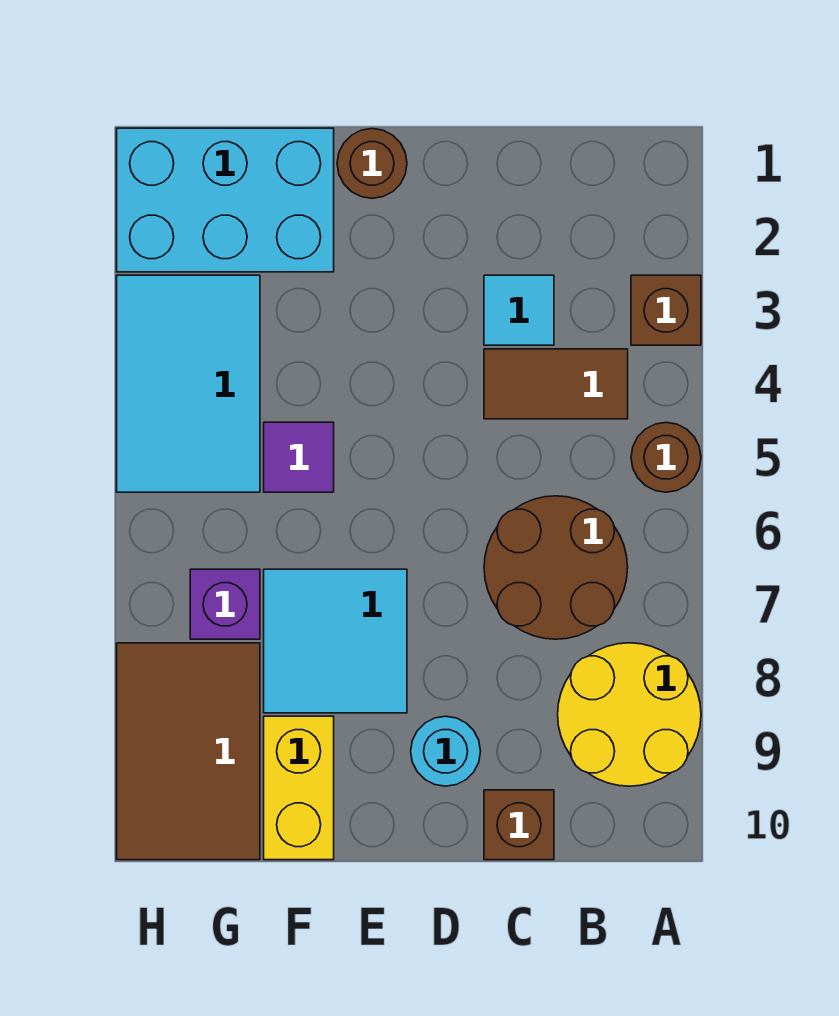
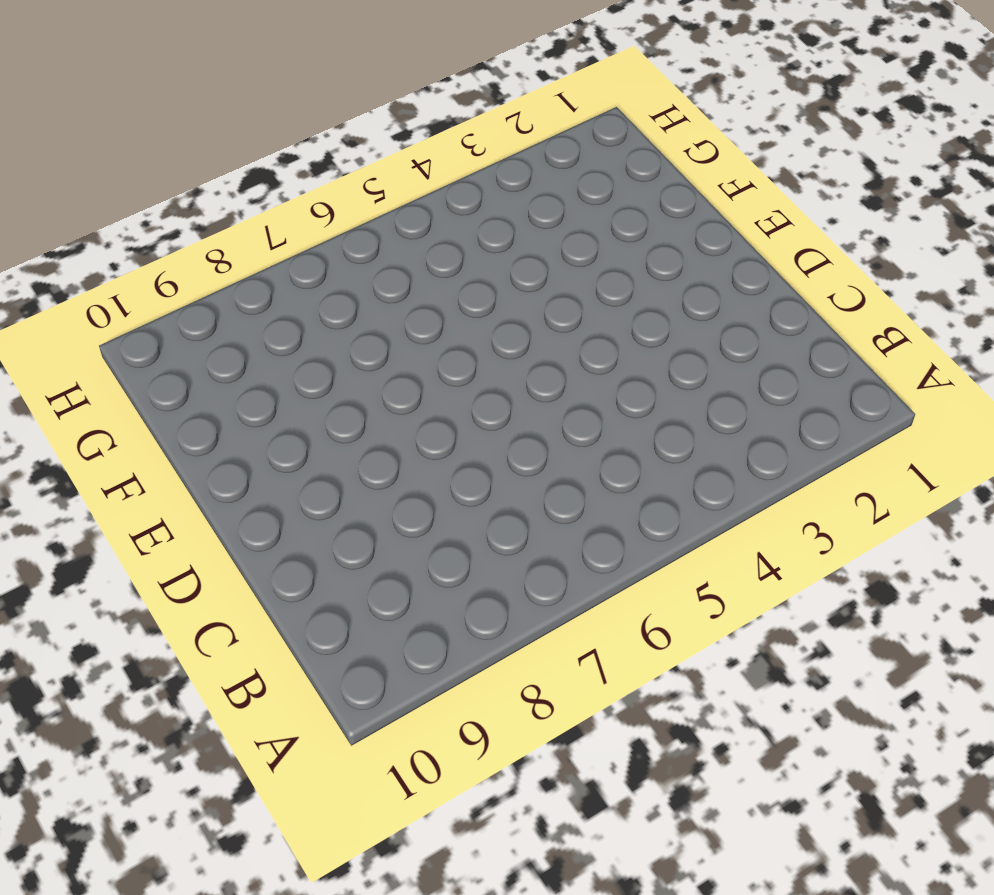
none -> brown 1x1 brick [631,275,701,345]
none -> brown 1x1 round brick [631,423,701,492]
none -> yellow 2x2 round brick [558,643,701,786]

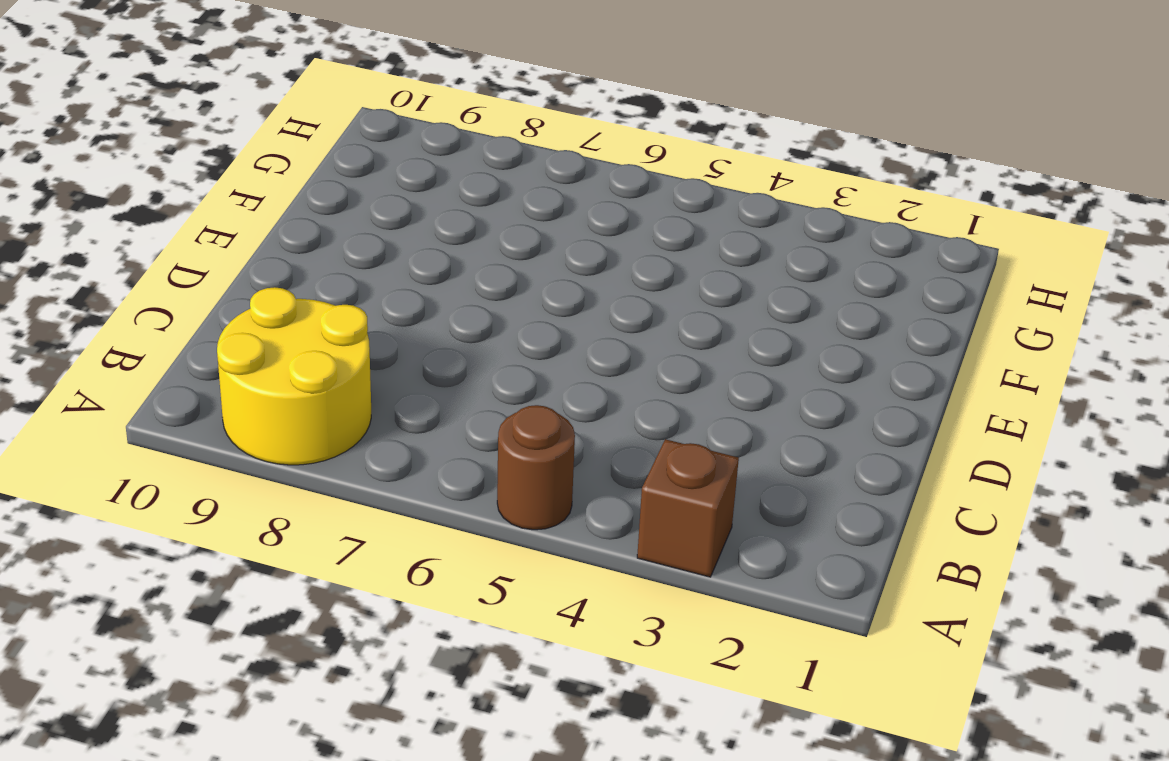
none -> brown 1x2 tile [484,349,628,419]
none -> brown 2x2 round brick [484,496,628,639]
none -> cyan 1x1 tile [484,275,554,345]

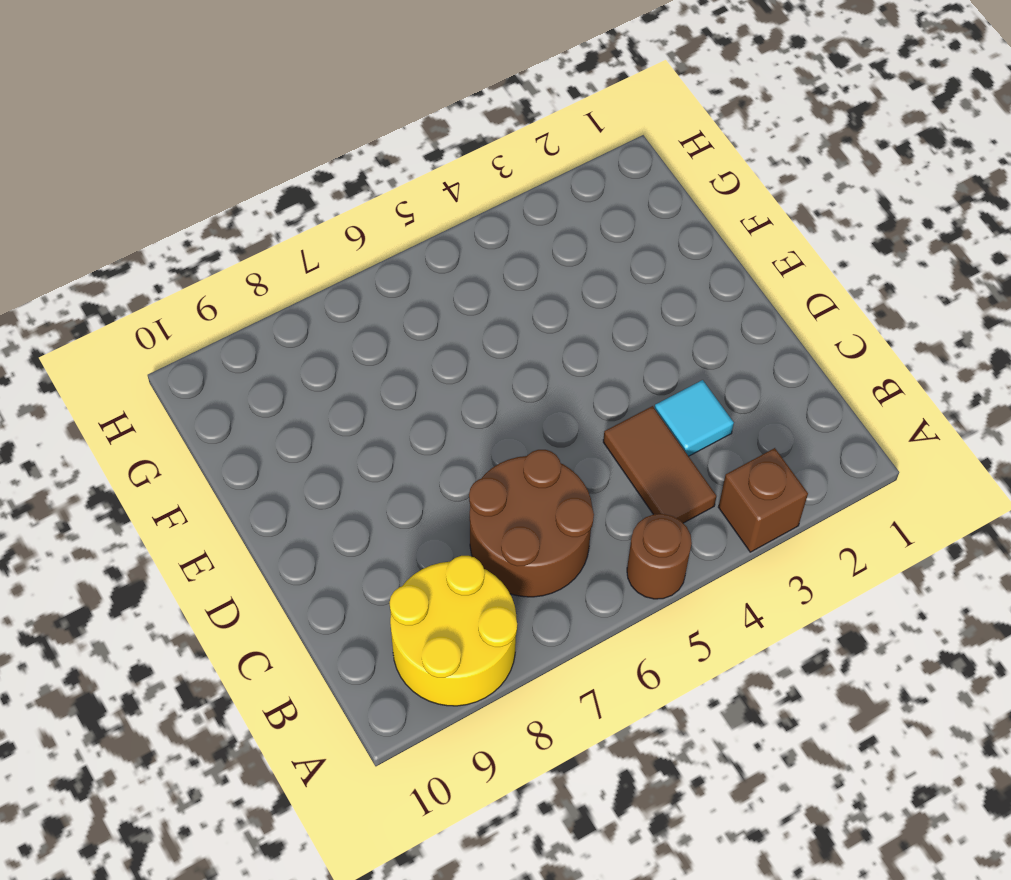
none -> brown 1x1 brick [484,790,554,860]
none -> cyan 1x1 round brick [411,716,481,786]
none -> brown 1x1 round brick [337,129,407,198]

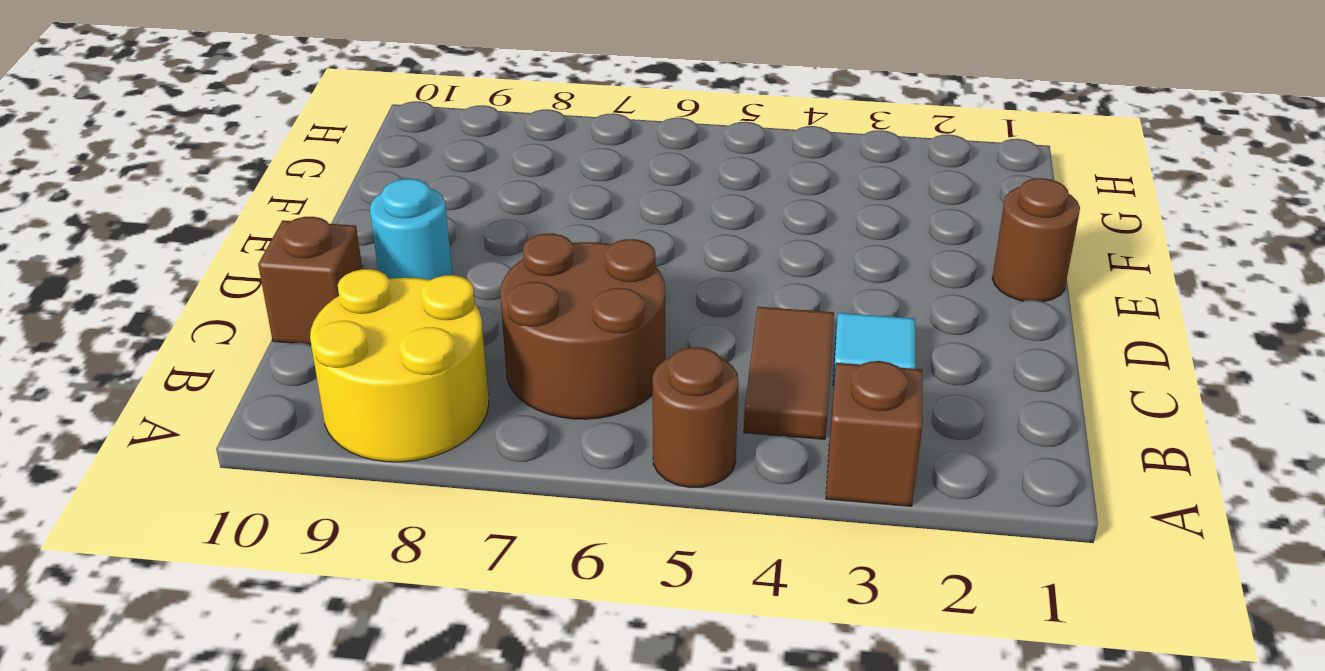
none -> cyan 2x2 tile [264,569,407,713]
none -> cyan 2x3 brick [117,128,334,272]
none -> purple 1x1 tile [264,422,334,492]

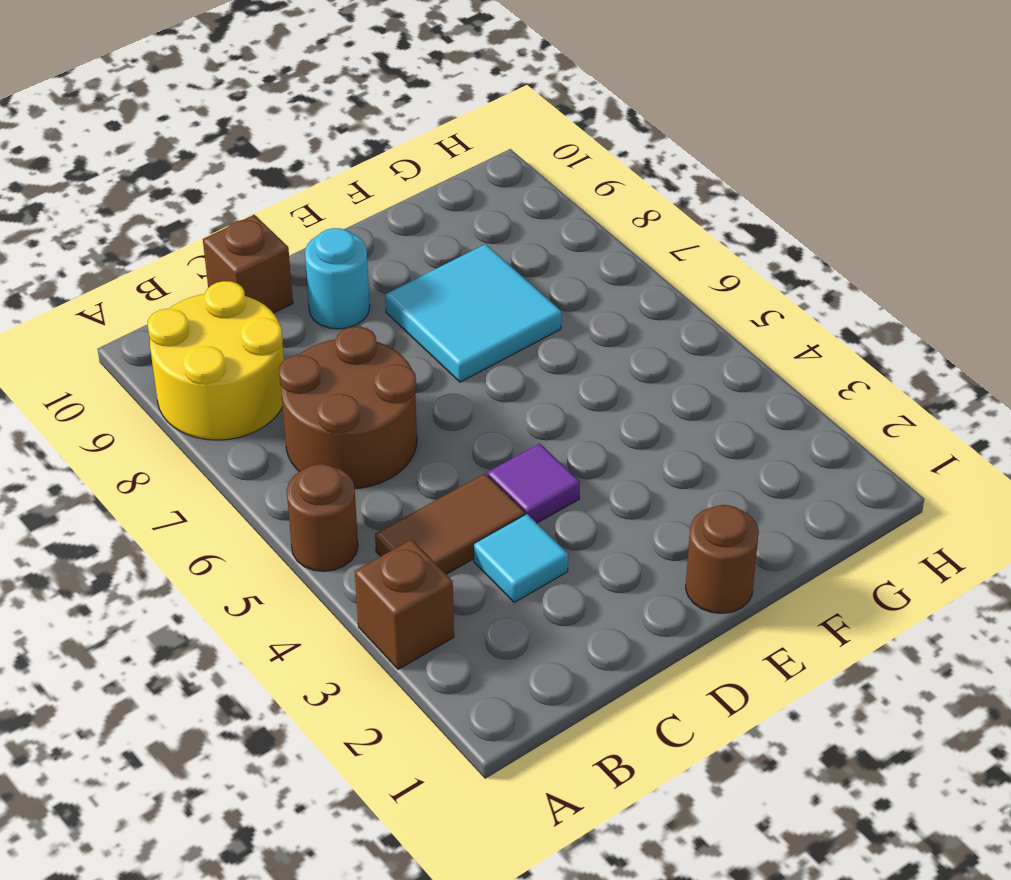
purple 1x1 tile [488,443,580,523] -> purple 1x1 tile moved to [264,422,334,492]
none -> cyan 2x3 brick [117,128,334,272]
none -> yellow 1x2 brick [264,716,334,860]
none -> cyan 2x3 tile [117,275,260,492]

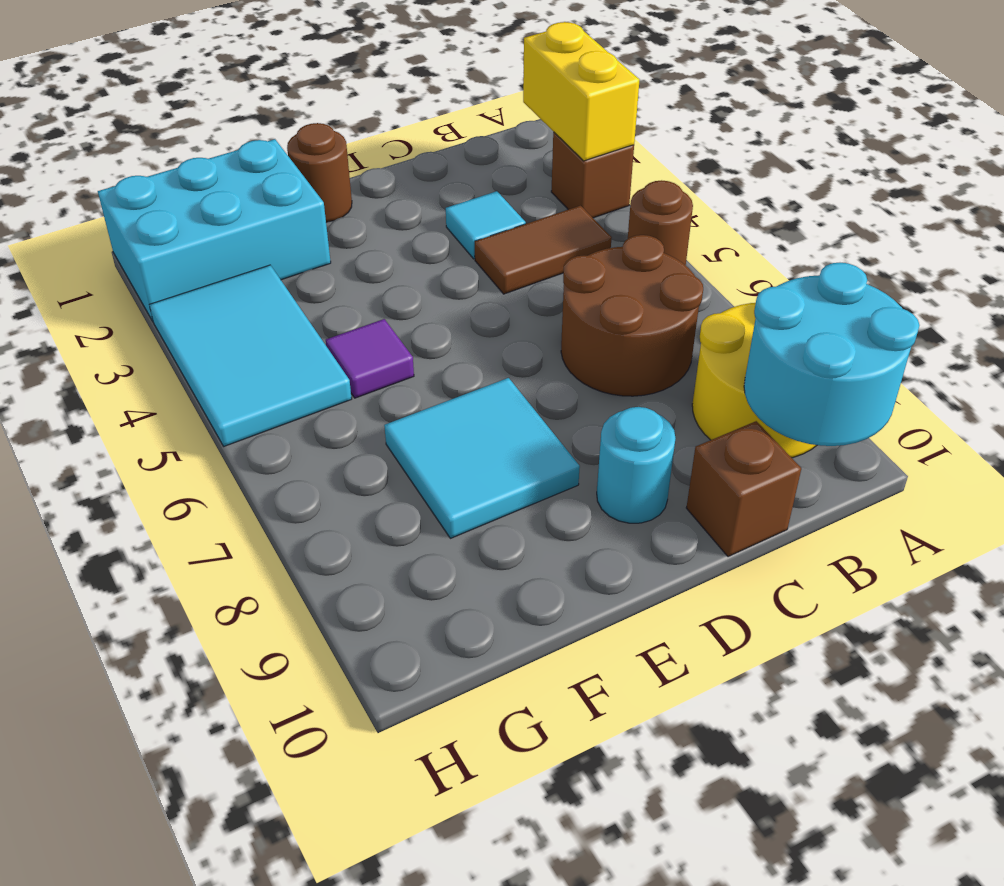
yellow 1x2 brick [523,22,639,161] -> yellow 1x2 brick moved to [264,716,334,860]
cyan 2x2 round brick [744,263,920,446] -> none
none -> purple 1x1 brick [190,569,260,639]
none -> brown 2x3 tile [117,643,260,860]

